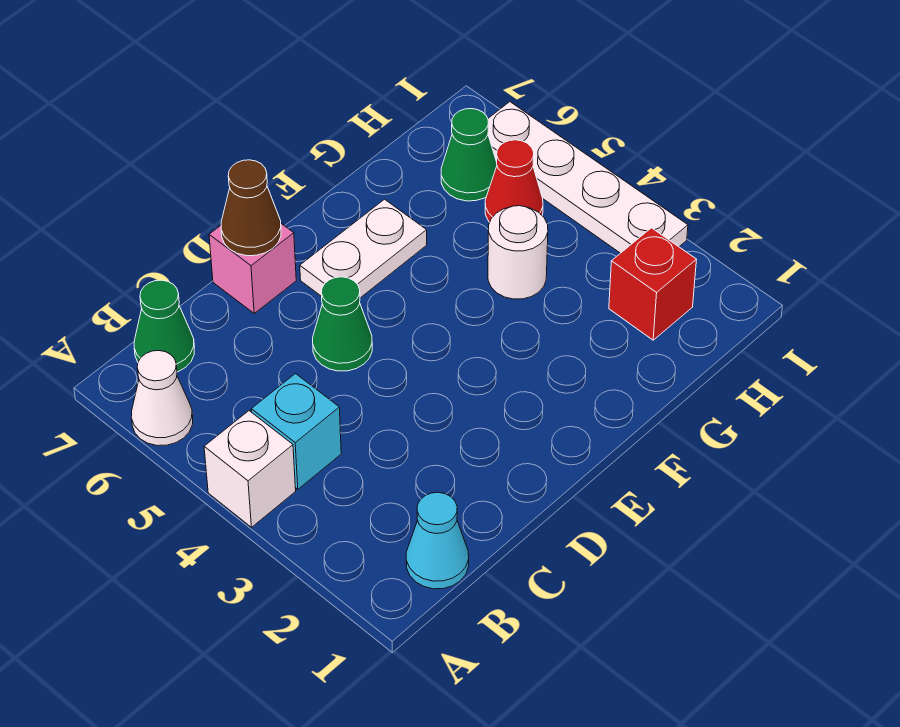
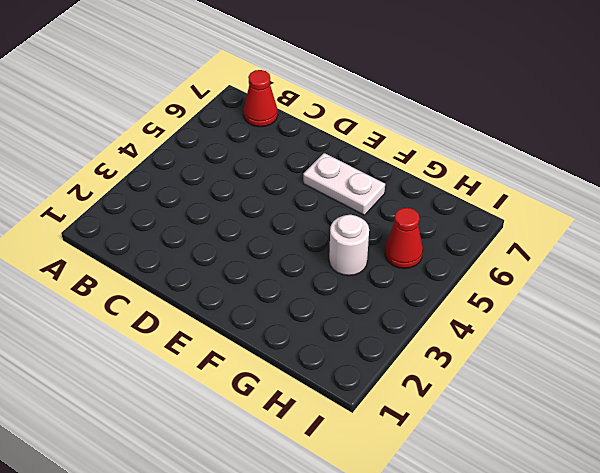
red 1x1 cone [243,70,278,127] -> green 1x1 cone [134,280,195,372]
none -> white 1x1 brick [204,411,296,527]
none -> white 1x1 cone [131,351,193,446]
none -> cyan 1x1 cone [406,492,469,589]

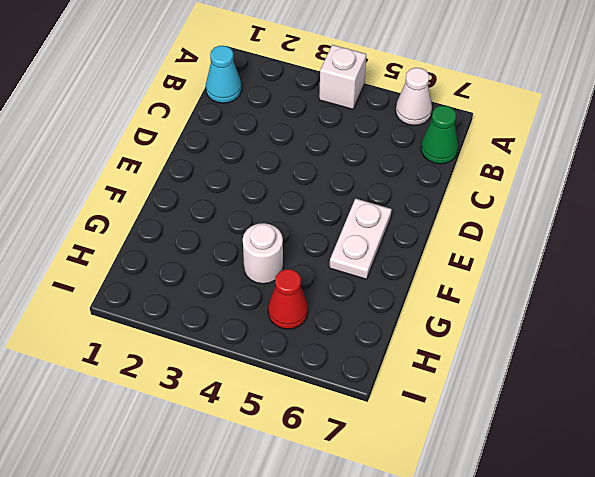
none -> cyan 1x1 brick [251,374,341,489]
none -> green 1x1 cone [313,277,372,371]
none -> pink 1x1 brick [209,224,296,313]

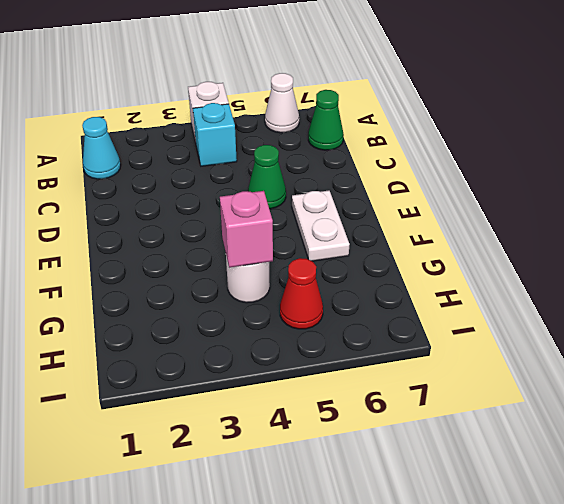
pink 1x1 brick [220,191,273,268] -> pink 1x1 brick moved to [209,224,296,313]
none -> red 1x1 brick [609,228,697,340]
none -> green 1x1 cone [441,109,497,201]
none -> white 1x4 plate [488,102,688,253]

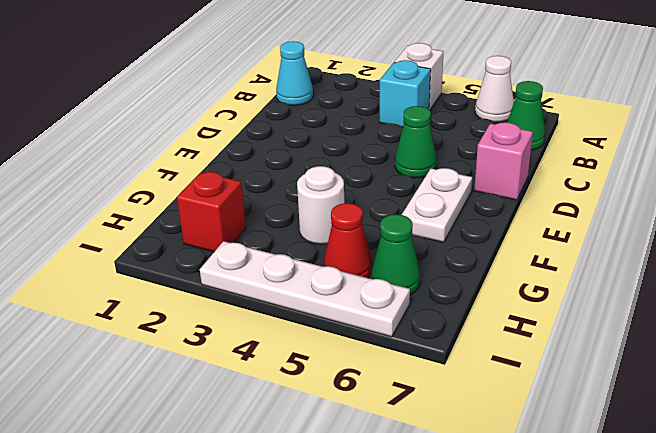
none -> brown 1x1 cone [221,160,281,256]

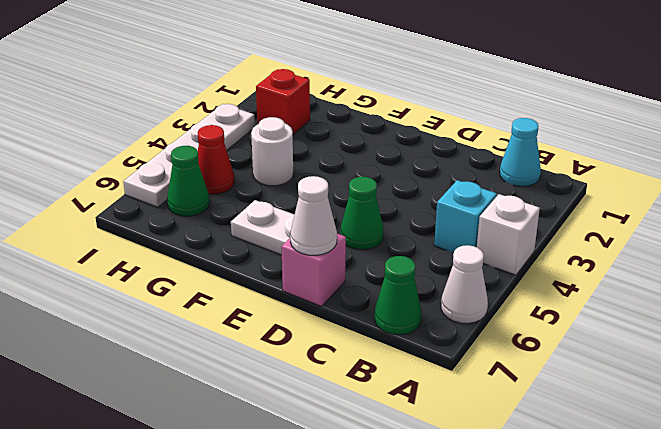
white 1x1 cone [290,176,337,255] -> brown 1x1 cone [221,160,281,256]

